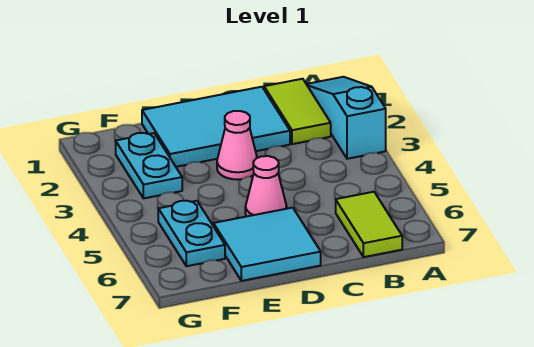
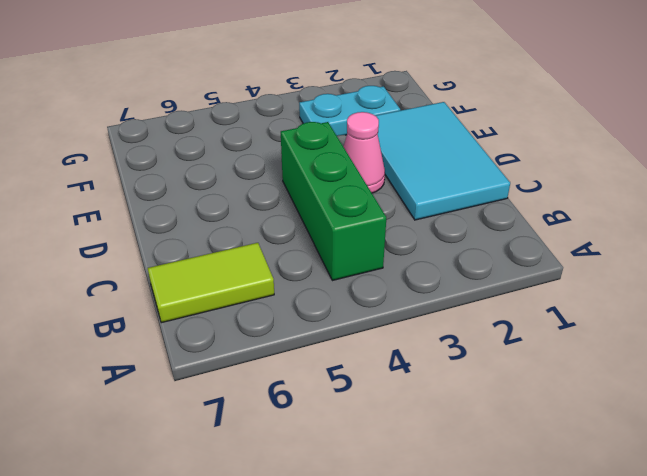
green 1x3 brick [281,122,386,281] -> none
none -> cyan 1x3 slope [307,77,386,159]
none -> lime 1x2 tile [264,79,331,144]

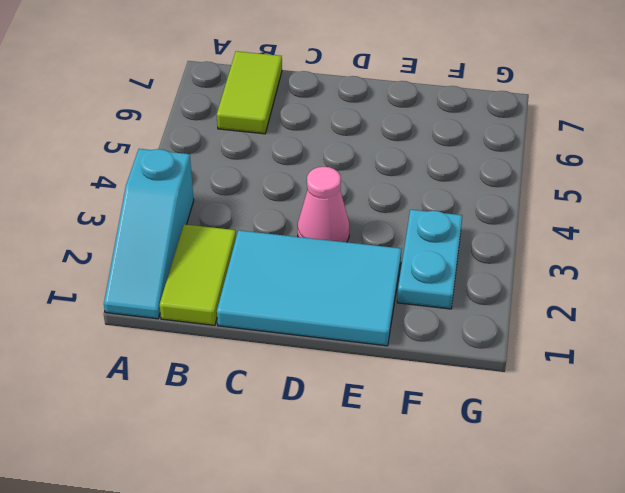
none -> pink 1x1 cone [245,156,287,216]
none -> cyan 2x2 tile [213,208,321,281]

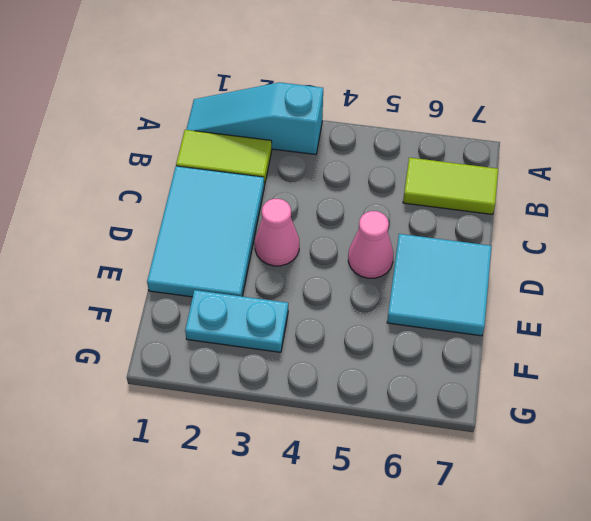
none -> cyan 1x2 plate [158,201,225,266]

